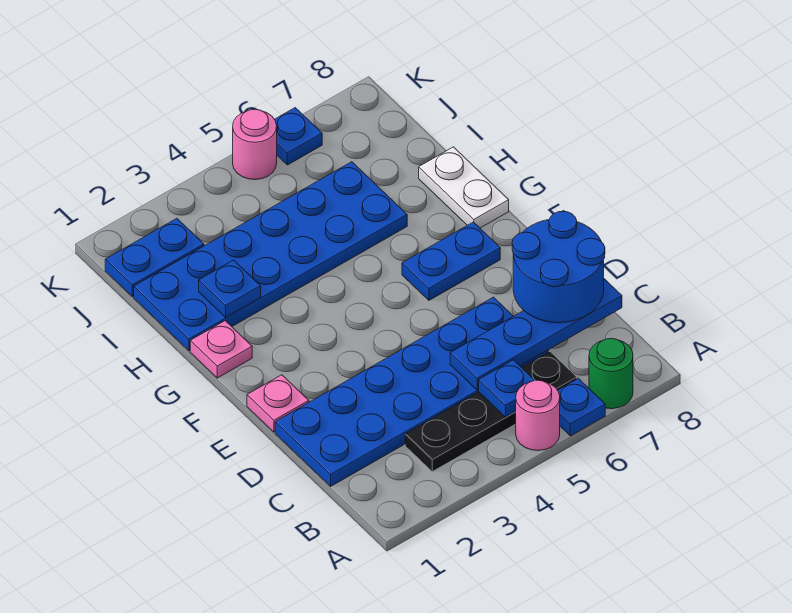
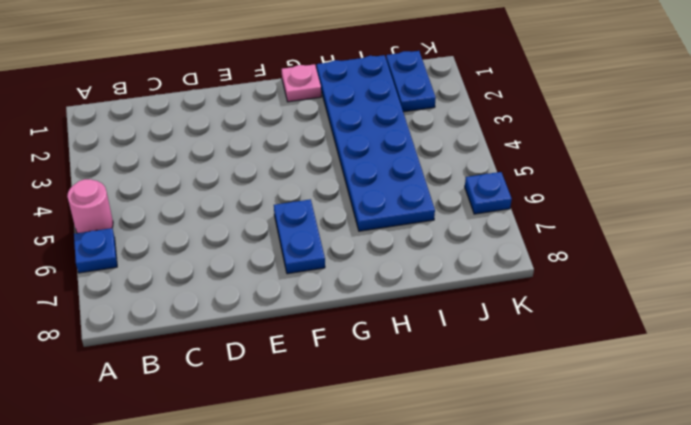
none -> green 1x1 round brick [589,338,633,409]
none -> black 1x4 plate [405,352,577,472]
none -> blue 2x6 plate [275,297,549,486]

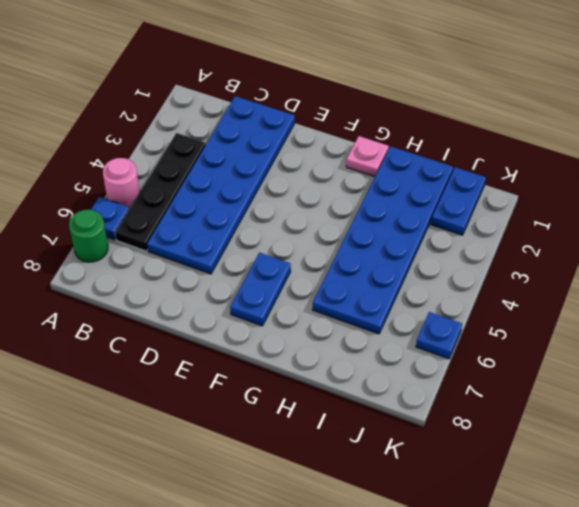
none -> pink 1x1 plate [247,375,309,432]
none -> white 1x2 plate [419,147,509,228]
none -> pink 1x1 round brick [233,109,277,180]

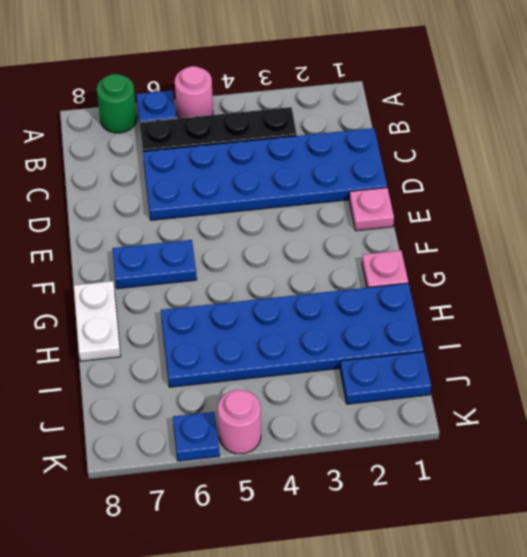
none -> blue 1x1 plate [479,360,535,417]
none -> blue 1x4 plate [450,279,622,390]
none -> blue 1x1 plate [199,260,261,317]

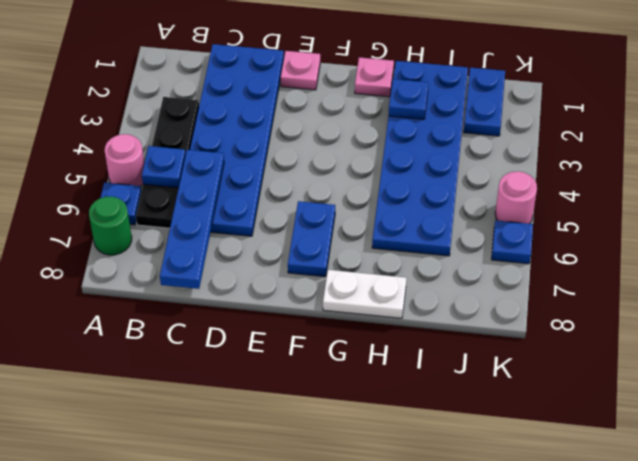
none -> blue 2x2 round brick [512,211,605,323]

